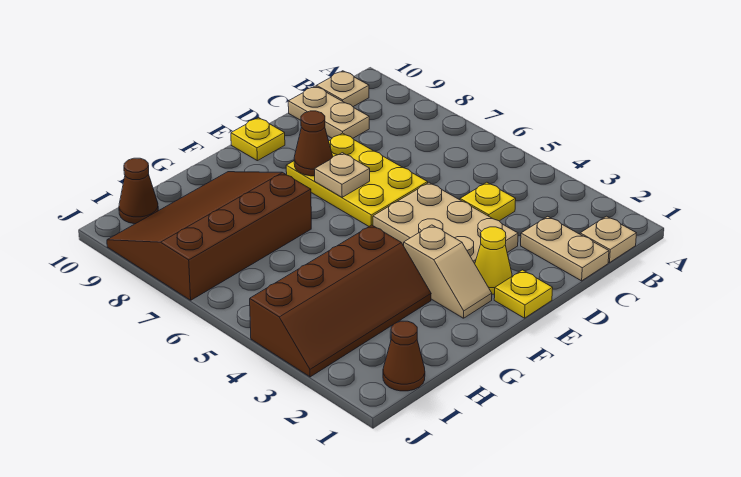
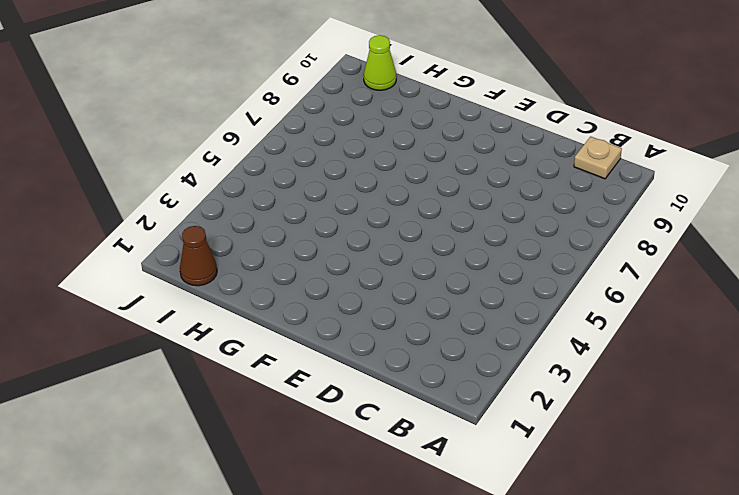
lime 1x1 cone [364,35,396,90] -> brown 1x1 cone [119,158,158,224]
none -> tan 1x1 plate [580,216,636,263]
none -> tan 1x2 plate [521,216,609,281]
none -> yellow 1x1 plate [460,182,516,221]

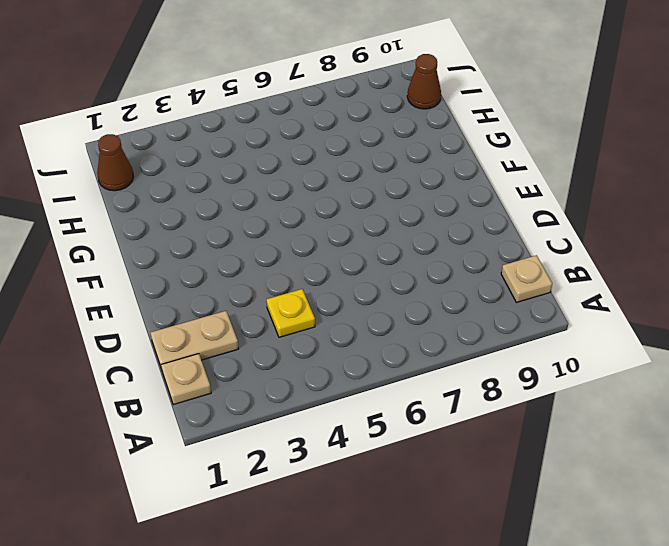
none -> tan 1x2 plate [288,86,369,138]
none -> tan 2x3 plate [373,183,518,264]
none -> yellow 2x3 plate [286,133,428,226]

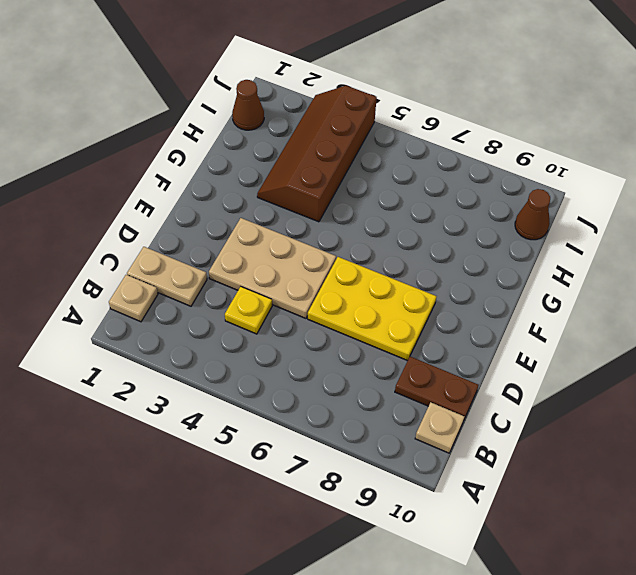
brown 1x2 plate [395,357,478,419] -> tan 1x2 plate [288,86,369,138]
none -> yellow 1x1 plate [494,270,553,318]
none -> yellow 1x1 cone [475,227,512,294]
none -> yellow 1x1 plate [231,118,285,161]

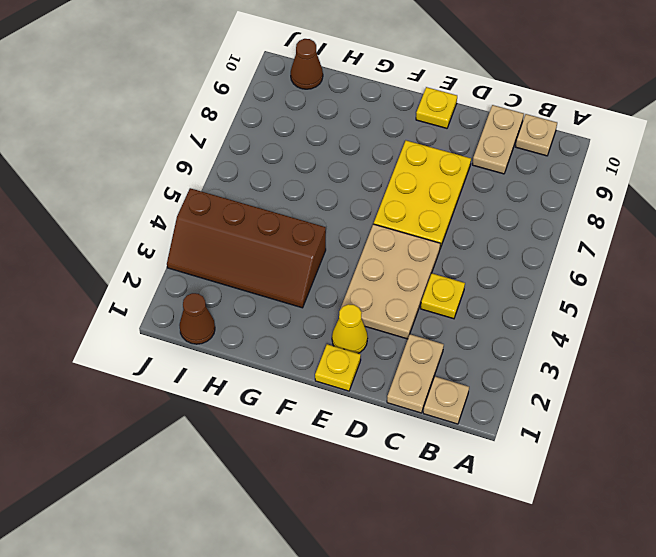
none -> tan 1x2 slope [404,225,492,318]
none -> brown 3x4 slope [107,172,311,300]
none -> tan 1x1 plate [315,153,370,197]

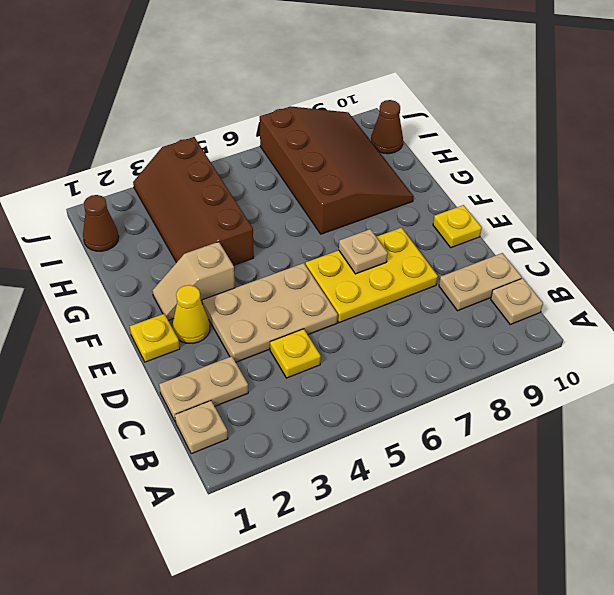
none -> brown 1x1 cone [294,111,333,176]

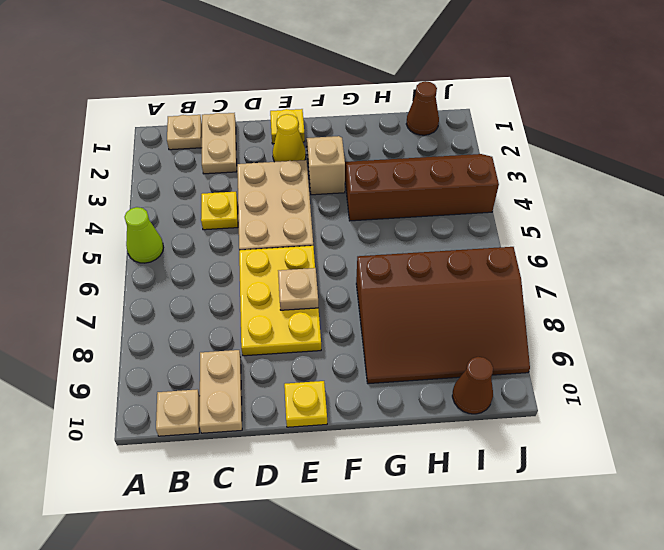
lime 1x1 cone [125,207,163,263] -> none
none -> brown 1x1 cone [294,111,333,176]

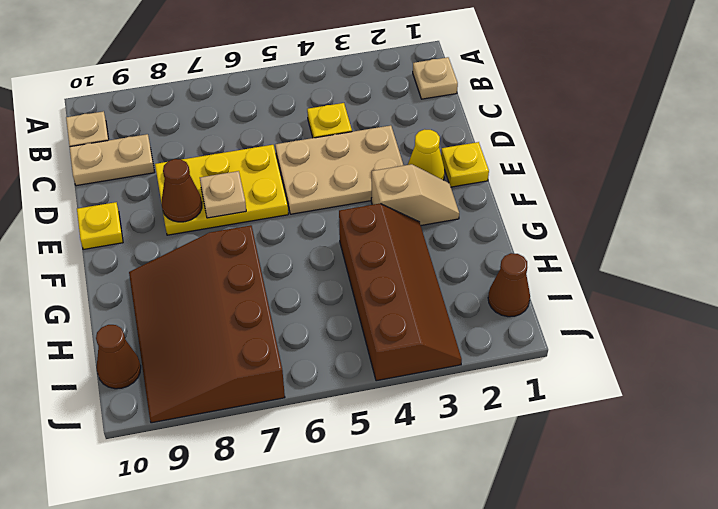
none -> tan 1x2 plate [521,216,609,281]

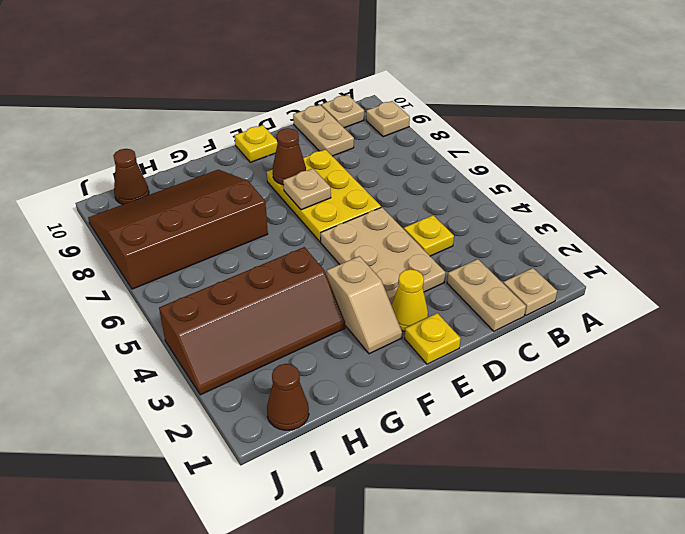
tan 1x1 plate [366,101,410,137] -> none

